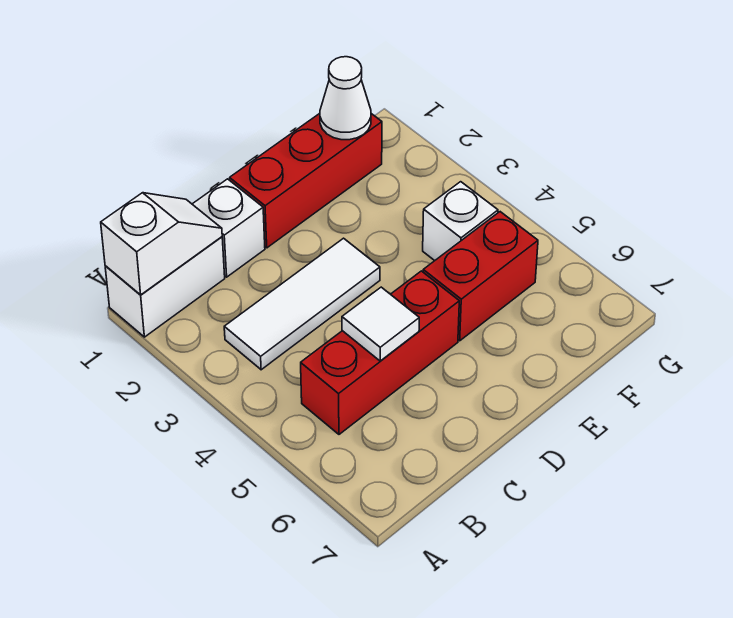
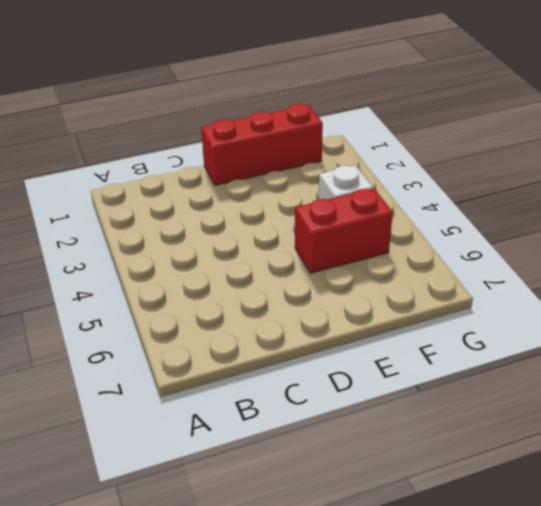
none -> white 1x2 brick [105,237,225,337]
none -> white 1x3 tile [224,238,380,370]

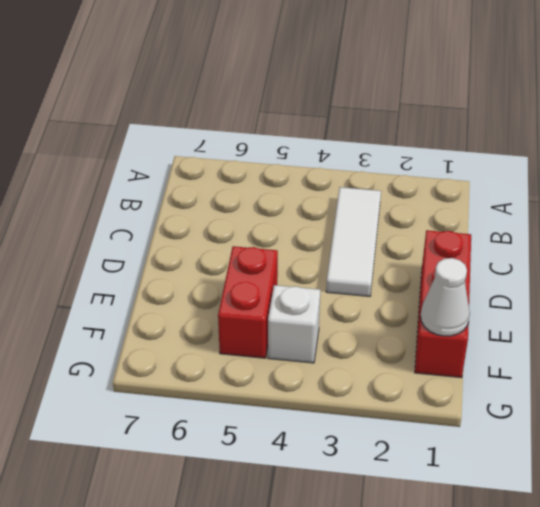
none -> white 1x2 brick [105,237,225,337]
none -> red 1x3 brick [301,271,459,434]

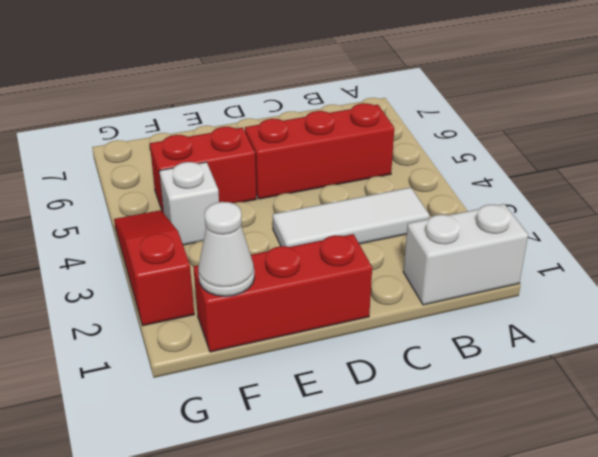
red 1x3 slope [114,210,194,326] -> none
none -> white 1x1 brick [192,179,265,277]
none -> white 1x2 slope [101,193,222,295]

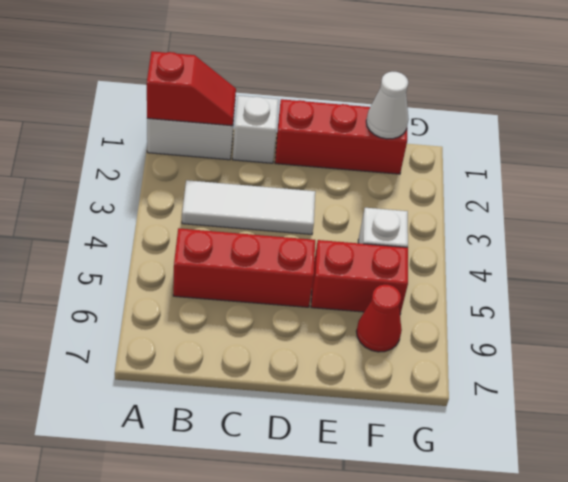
red 1x2 slope [147,51,236,126] -> white 1x2 slope [101,193,222,295]
red 1x1 cone [356,285,402,352] -> none
none -> white 1x1 tile [342,287,419,361]

